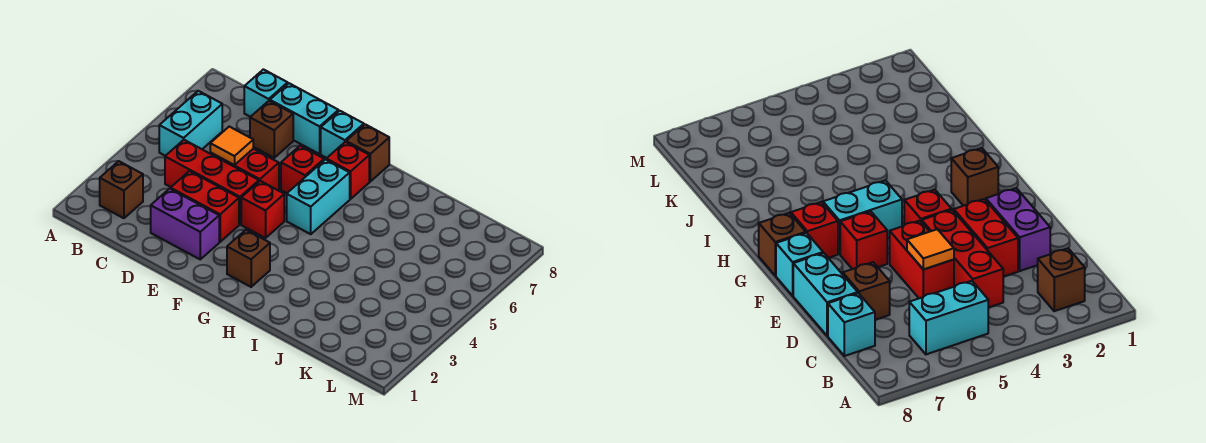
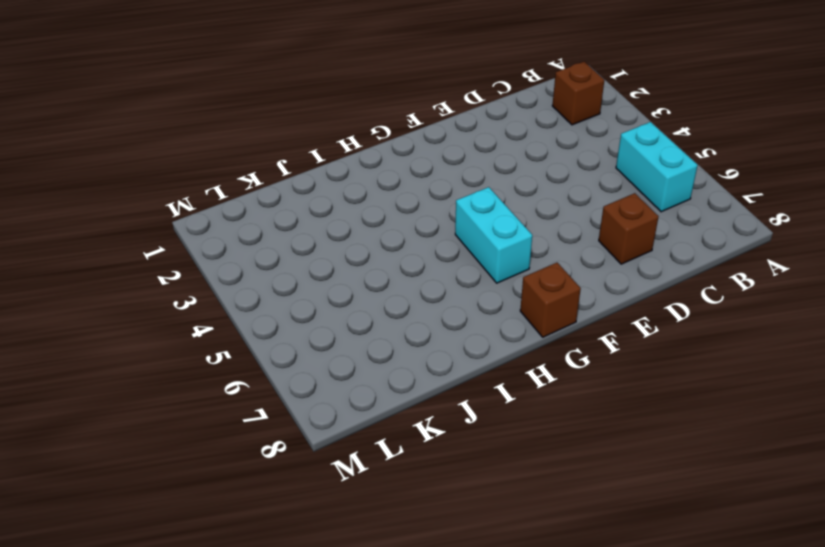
none -> red 1x3 brick [165,140,259,224]
none -> cyan 1x1 brick [244,69,288,117]
none -> purple 1x2 brick [151,189,219,259]

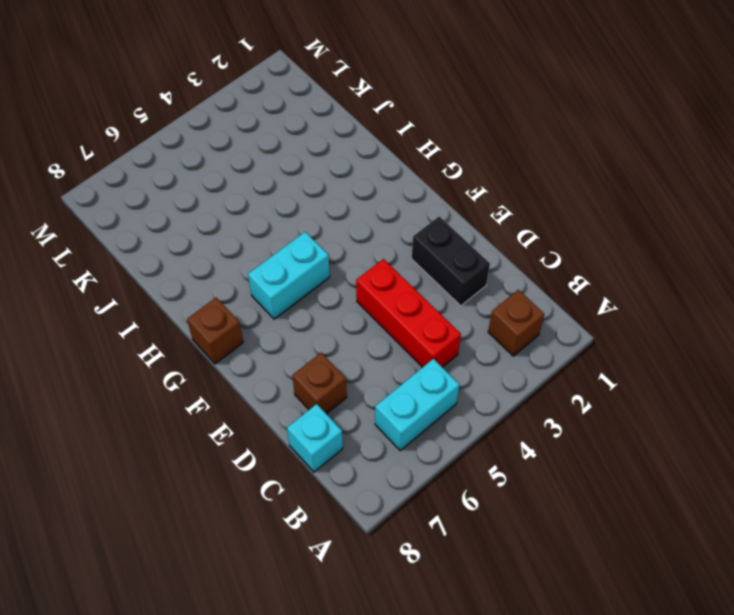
black 1x2 brick [412,216,490,306] -> purple 1x2 brick [151,189,219,259]
none -> red 1x2 brick [171,171,239,242]
none -> red 1x2 brick [210,149,279,191]
none -> cyan 1x2 brick [270,83,338,154]

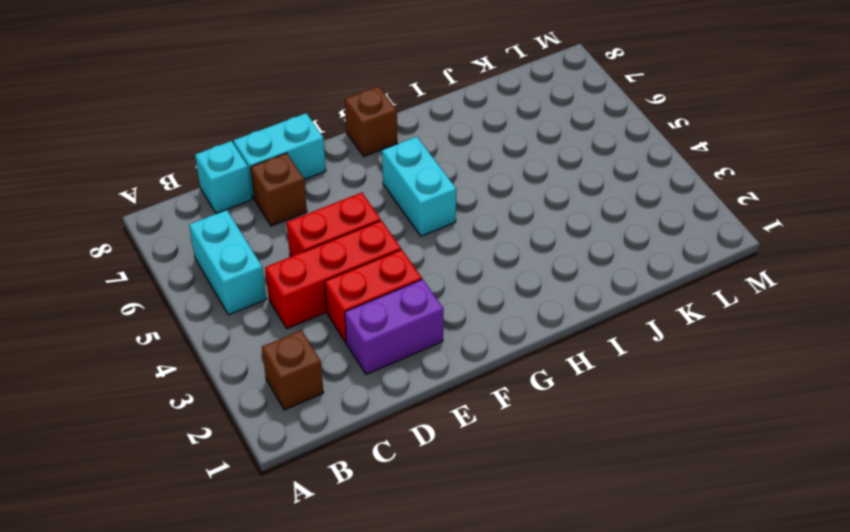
none -> red 1x1 brick [241,181,284,238]
none -> red 1x1 brick [281,146,324,193]
none -> cyan 1x1 brick [321,111,364,158]

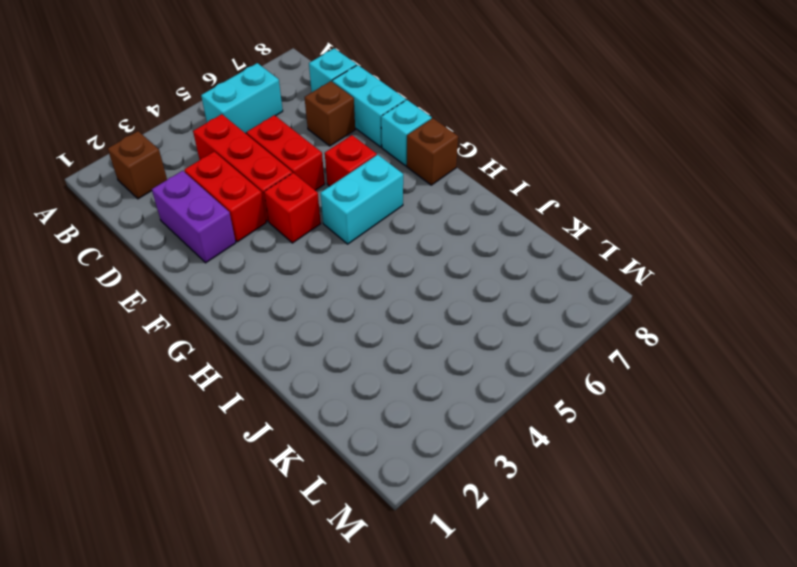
none -> brown 1x1 brick [227,230,270,287]
none -> red 1x1 brick [326,142,369,199]
none -> orange 1x1 tile [210,127,253,165]

